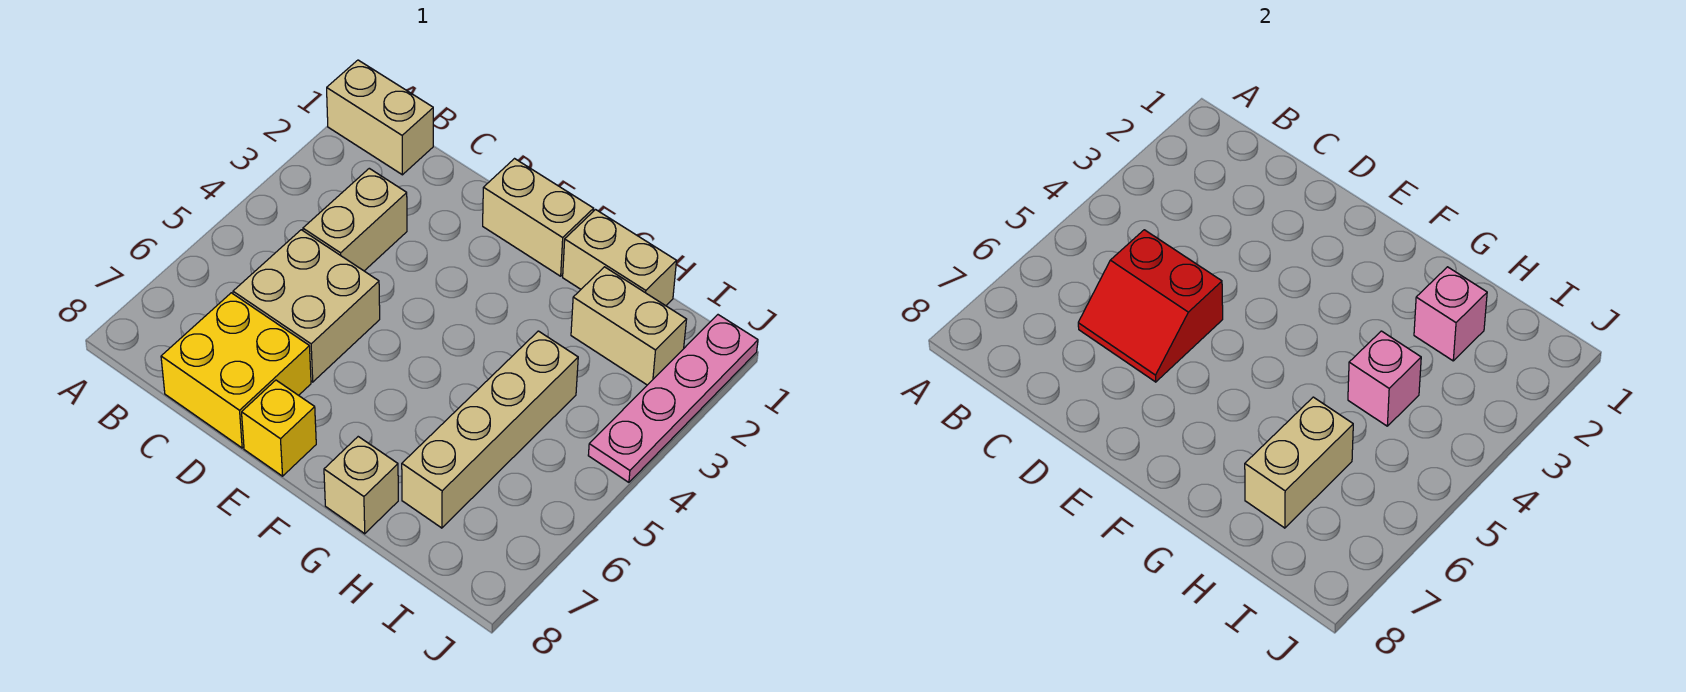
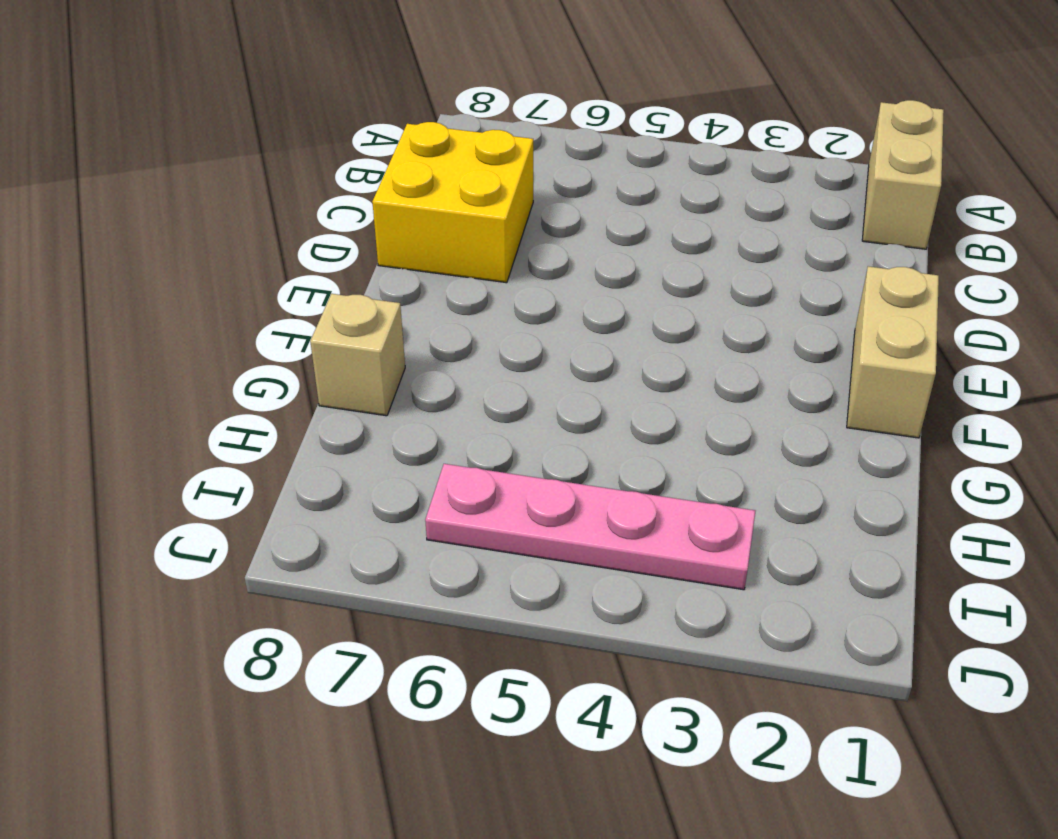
pink 1x4 plate [425,464,755,590] -> pink 1x4 plate moved to [588,315,758,482]
none -> tan 1x2 brick [303,168,407,271]
none -> tan 2x2 brick [233,230,380,382]
none -> yellow 1x1 brick [242,380,316,476]

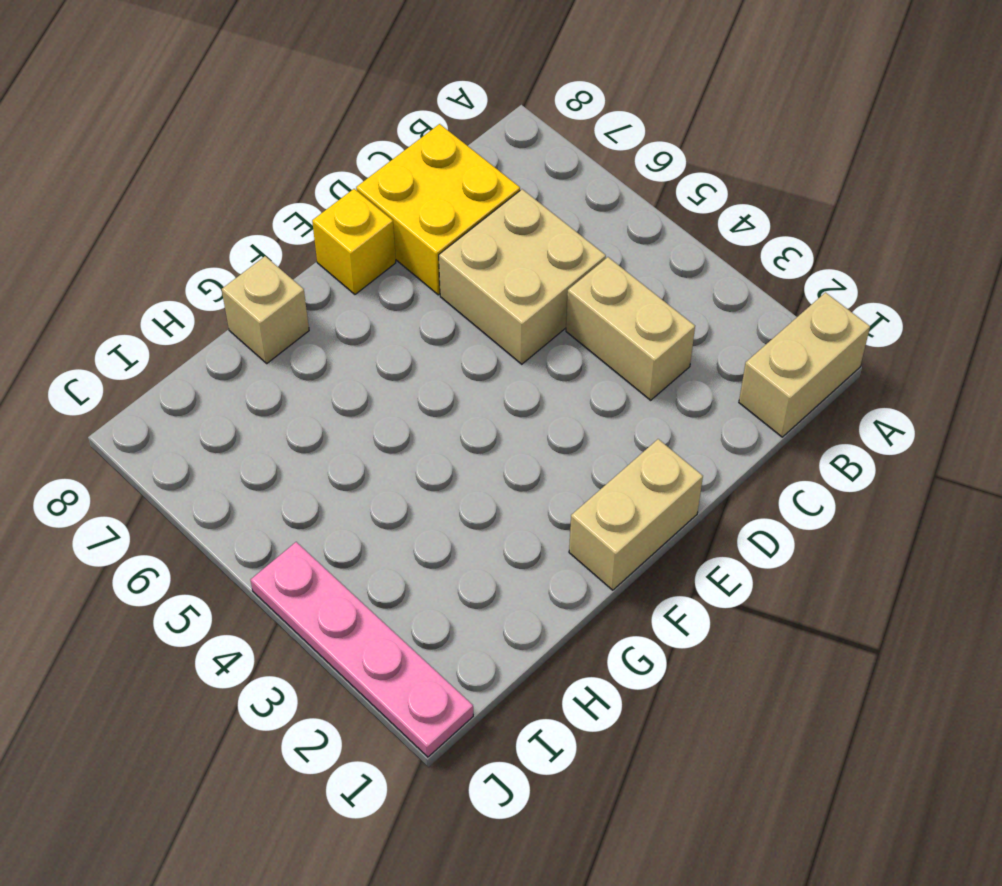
none -> tan 1x2 brick [563,210,676,306]
none -> tan 1x2 brick [571,267,687,385]
none -> tan 1x4 brick [402,331,578,528]

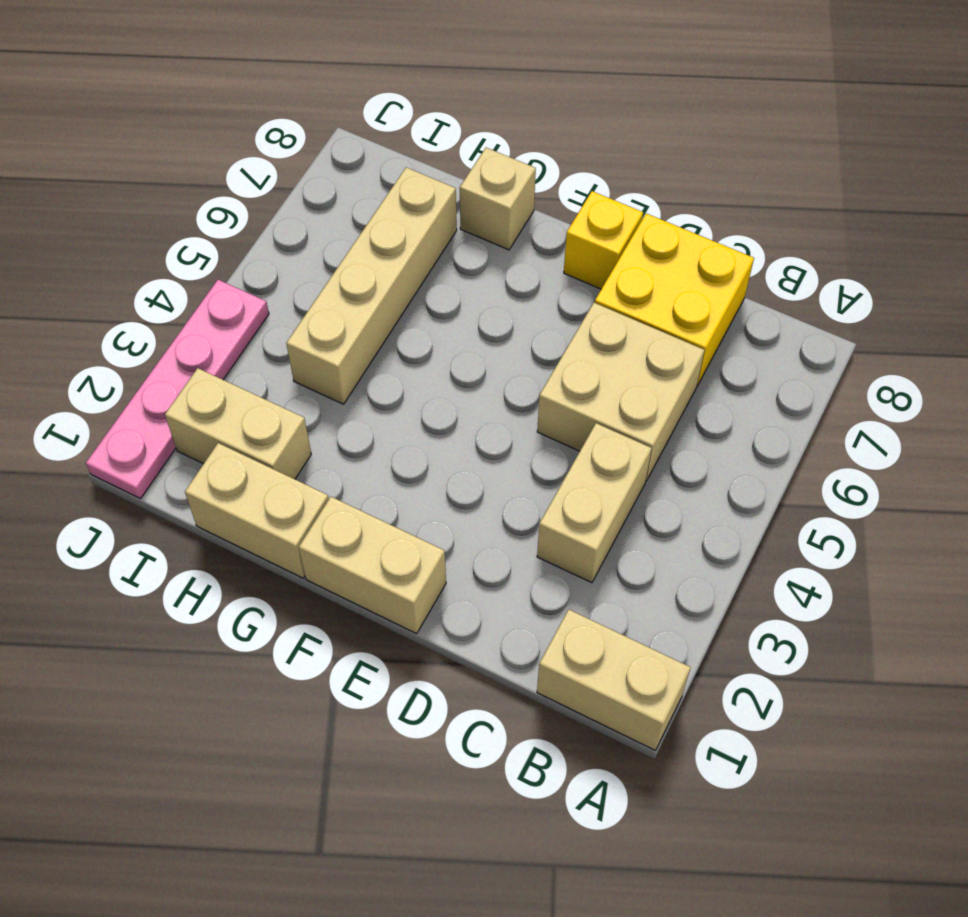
none -> red 2x2 slope [1078,230,1223,382]
none -> pink 1x1 brick [1414,267,1487,361]
none -> pink 1x1 brick [1348,331,1421,426]

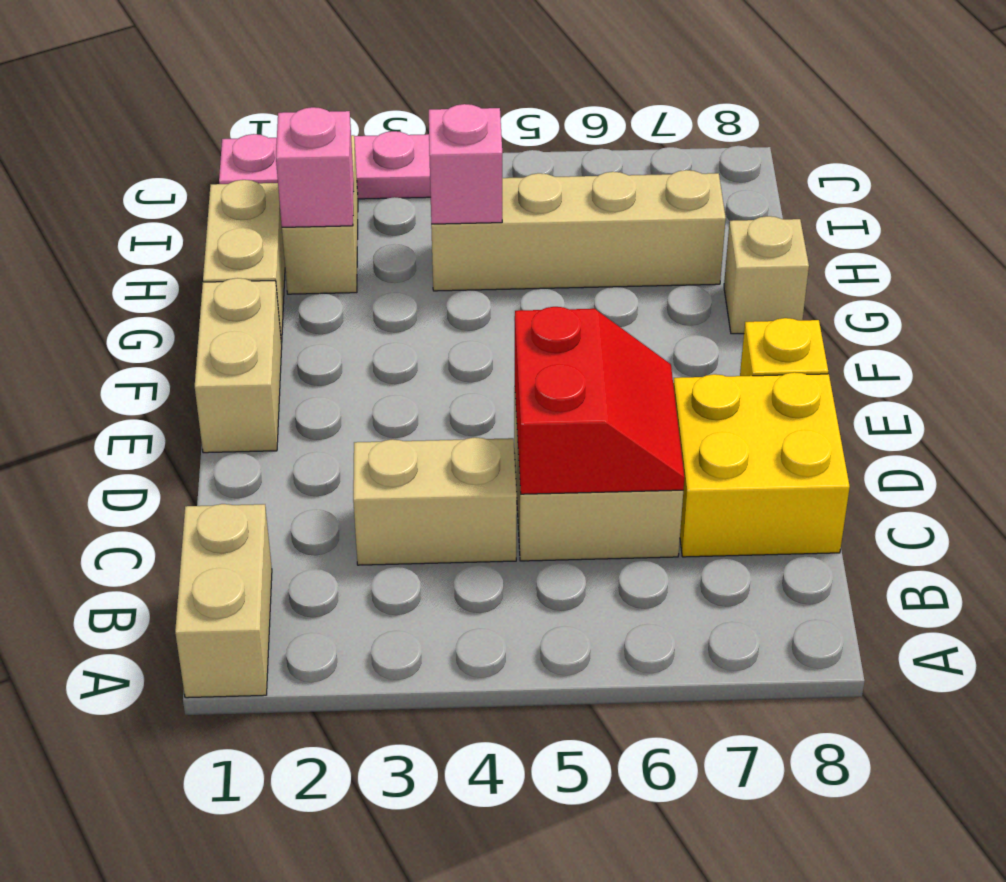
none -> tan 1x2 brick [1245,397,1353,528]

